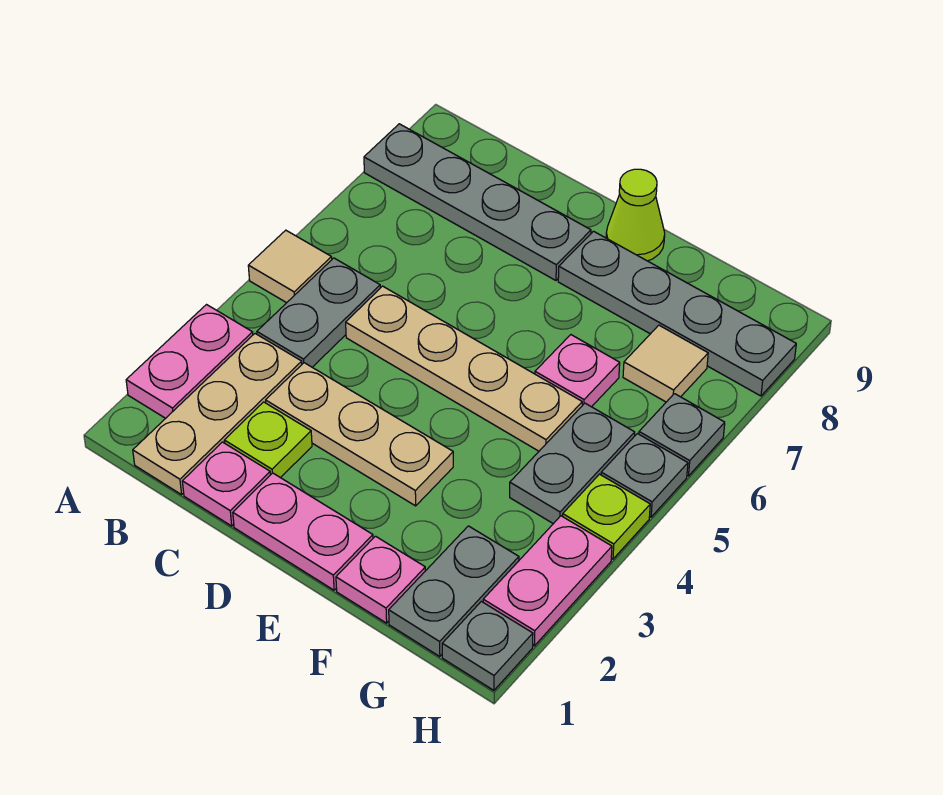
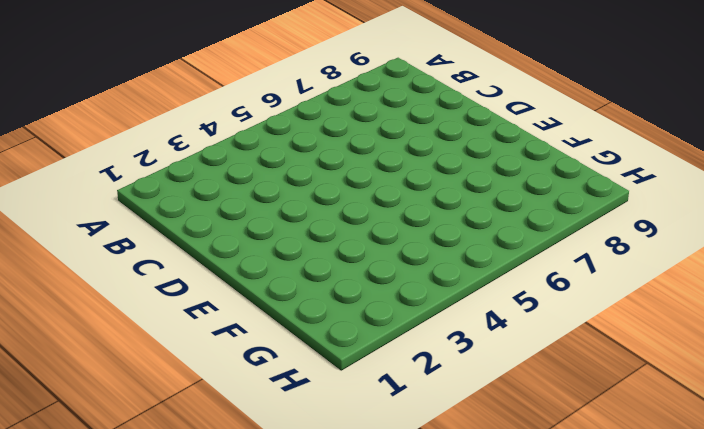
none -> pink 1x2 plate [126,305,253,418]
none -> tan 1x1 tile [248,230,332,303]
none -> grey 1x4 plate [364,124,591,280]

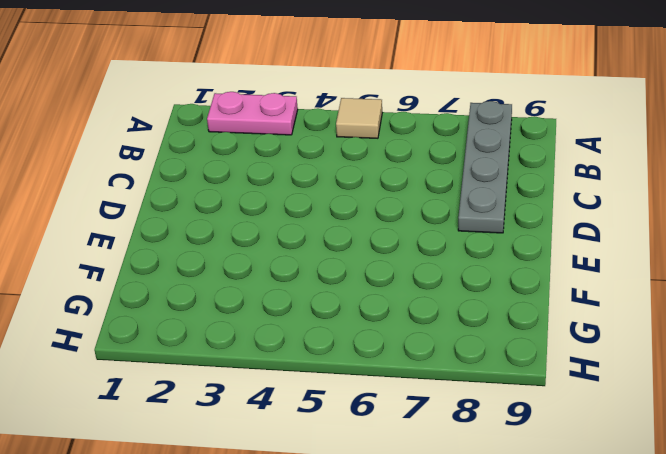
none -> tan 1x3 plate [133,334,302,495]
none -> grey 1x2 plate [257,258,380,367]
none -> pink 1x1 plate [182,442,270,526]

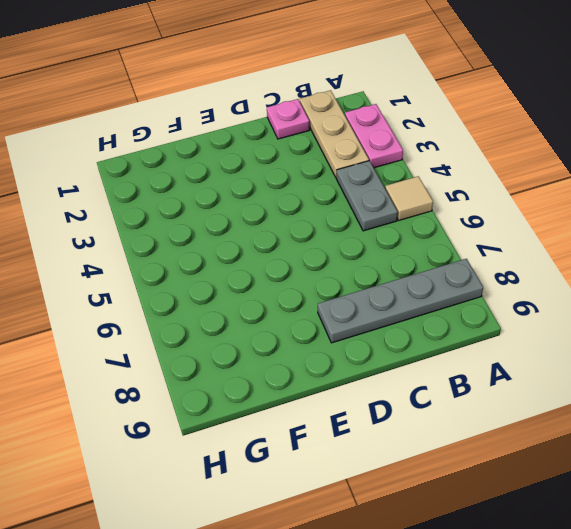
none -> lime 1x1 plate [224,402,312,478]
none -> tan 1x3 plate [266,363,453,506]
none -> tan 1x4 plate [346,286,582,451]

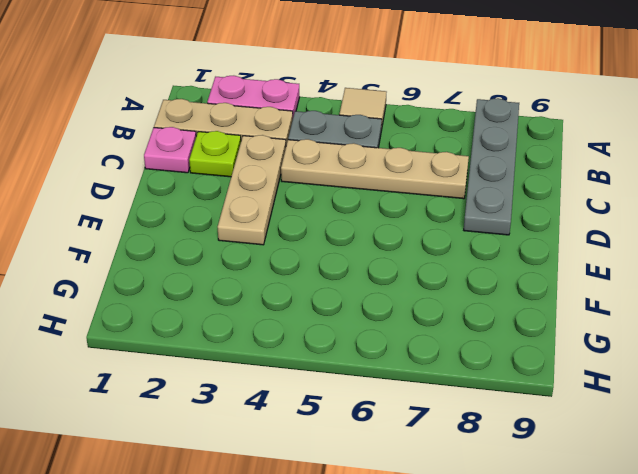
tan 1x4 plate [281,139,469,199] -> tan 1x4 plate turned to [346,286,582,451]
none -> pink 1x2 plate [233,473,373,590]
none -> grey 1x4 plate [558,231,796,396]
none -> lime 1x1 cone [606,169,665,261]

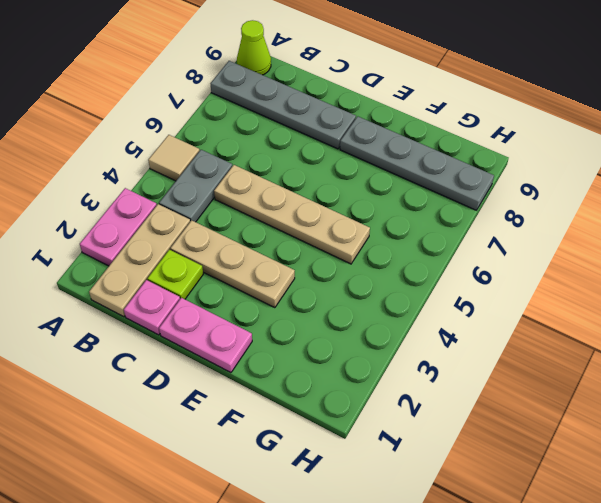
lime 1x1 cone [237,20,271,75] -> lime 1x1 cone moved to [606,169,665,261]
none -> pink 1x1 plate [336,536,425,623]
none -> pink 1x1 plate [535,335,620,407]
none -> grey 1x2 plate [389,526,519,657]

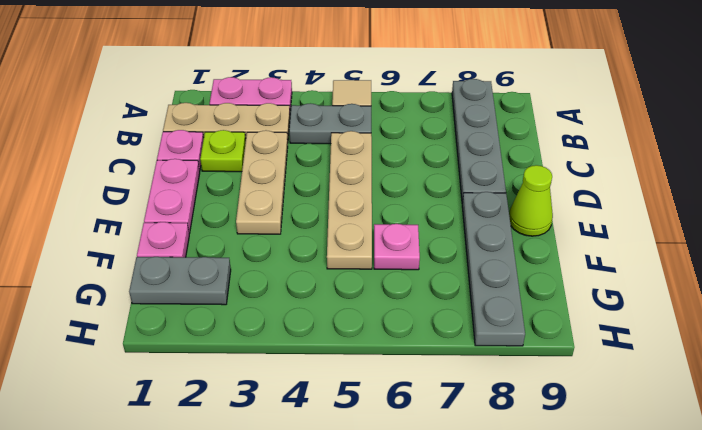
none -> grey 1x2 plate [510,403,635,524]
none -> tan 1x1 tile [623,325,708,402]
none -> grey 1x1 plate [442,601,533,690]

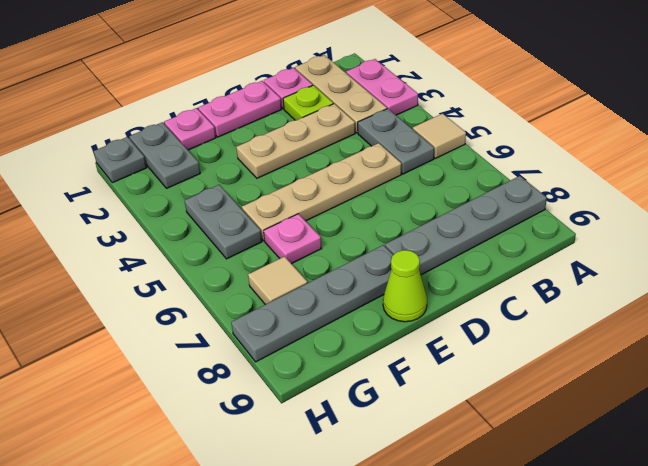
none -> pink 1x2 plate [483,516,612,646]
none -> lime 1x1 plate [563,474,650,559]
none -> grey 1x1 plate [601,434,688,517]

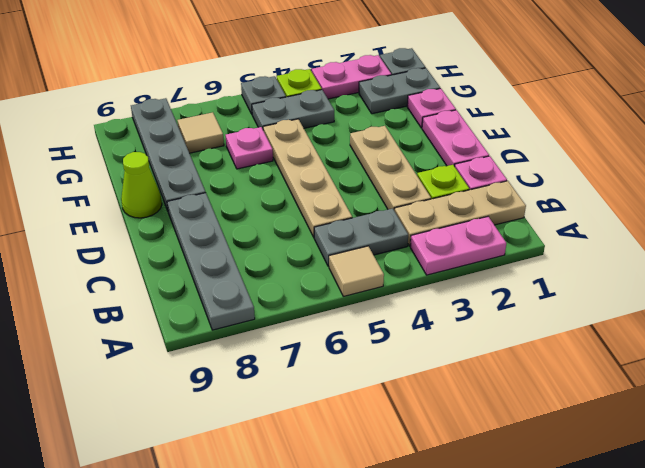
none -> grey 1x1 plate [639,394,725,476]

